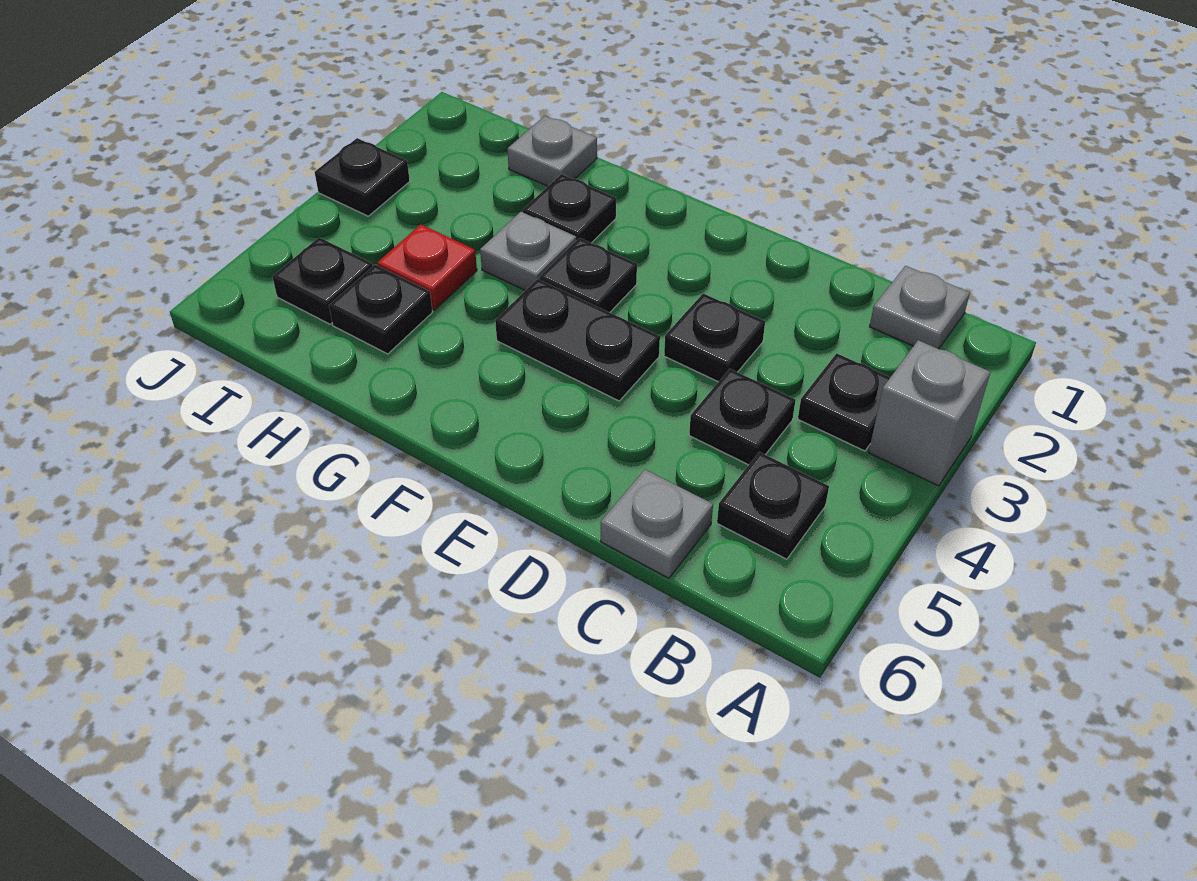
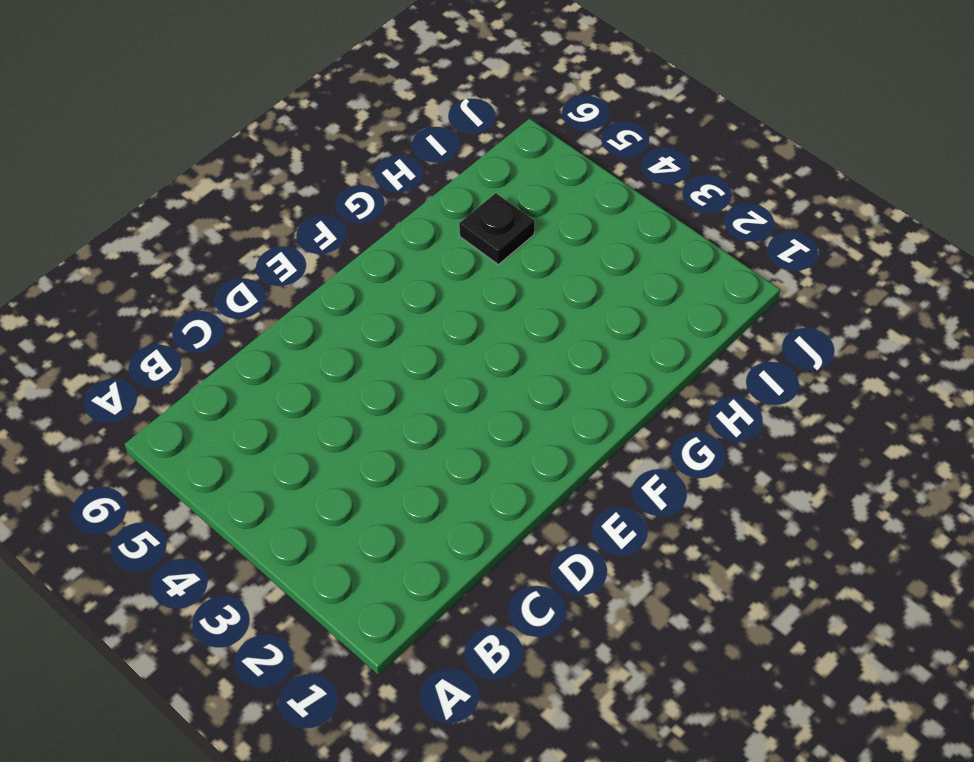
none -> grey 1x1 brick [869,340,990,486]
none -> grey 1x1 plate [870,266,970,349]
none -> black 1x1 plate [798,353,890,451]

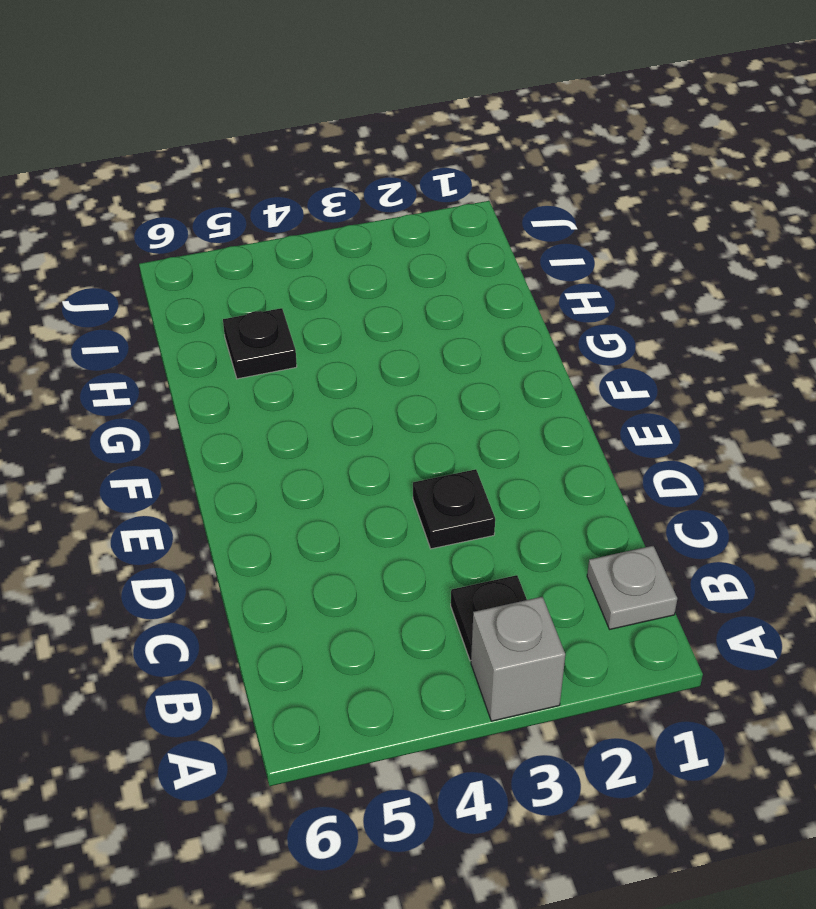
none -> black 1x1 plate [717,452,829,559]
none -> black 1x1 plate [689,369,796,465]
none -> grey 1x1 plate [601,470,713,578]

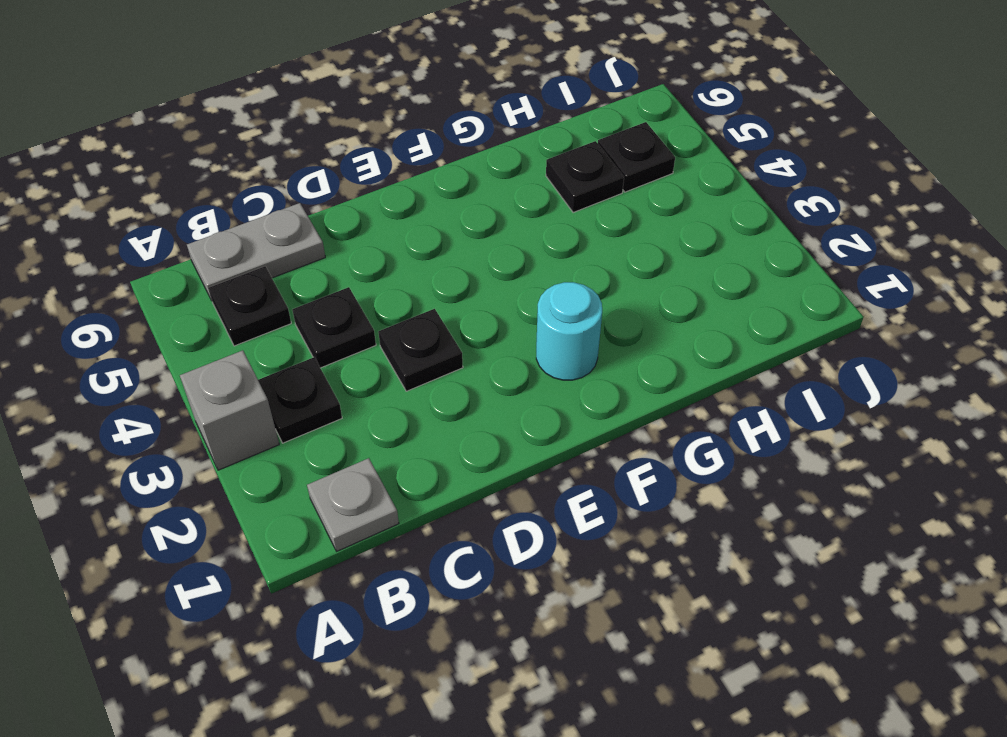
grey 1x2 plate [187,203,325,301] -> grey 1x1 plate [601,470,713,578]
cyan 1x1 round brick [536,282,602,380] -> none
none -> black 1x2 plate [495,279,660,401]
none -> black 1x1 plate [540,238,637,312]
none -> black 1x1 plate [523,174,616,243]

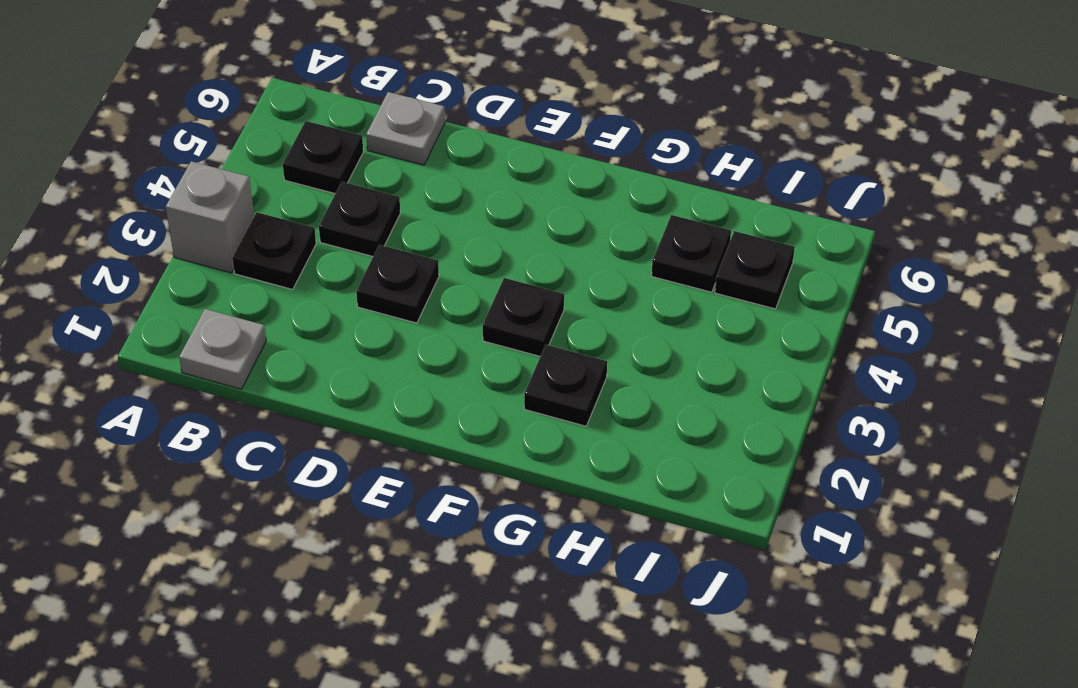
none -> black 1x2 plate [495,279,660,401]
none -> grey 1x1 plate [480,212,577,290]
none -> grey 1x1 plate [507,116,597,186]

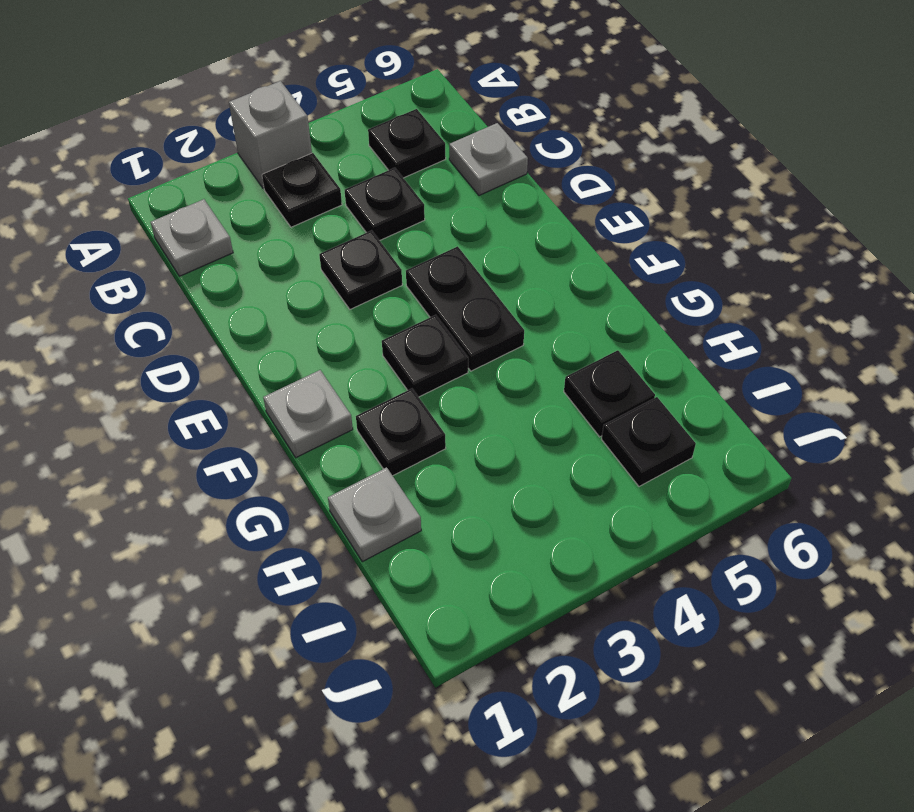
grey 1x1 plate [263,370,353,458] -> grey 1x1 plate moved to [480,212,577,290]
none -> red 1x1 plate [377,225,477,310]
none -> black 1x1 plate [315,138,410,216]

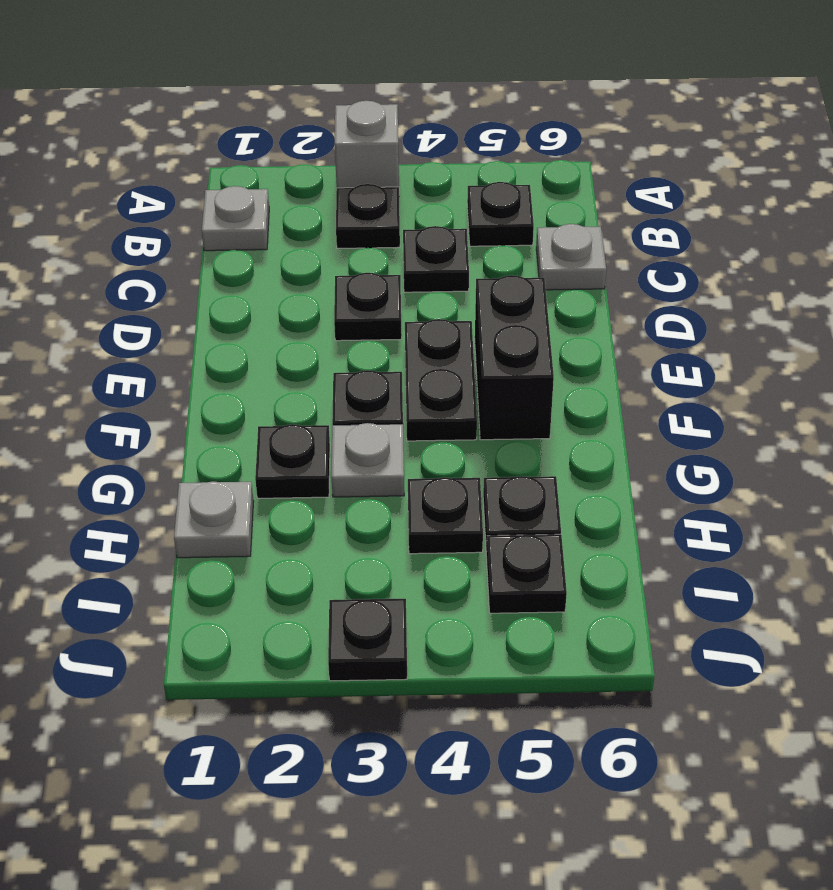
black 1x2 brick [475,275,554,440] -> none
black 1x1 plate [408,477,483,554] -> red 1x1 plate [377,225,477,310]

